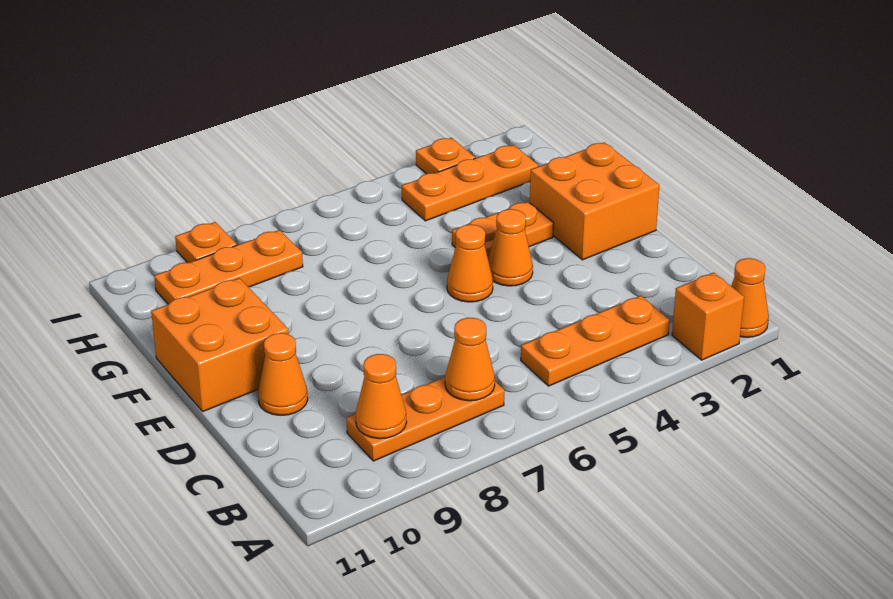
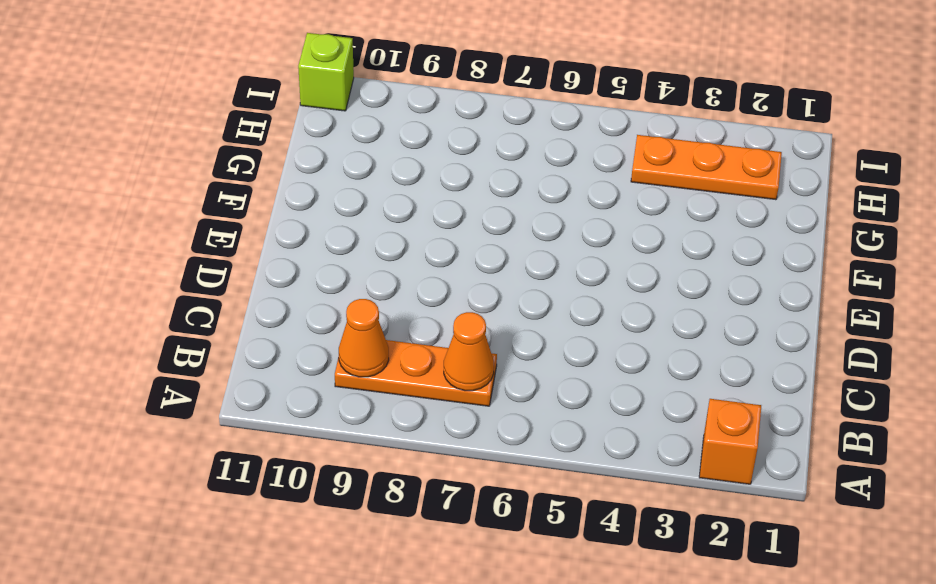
lime 1x1 brick [298,33,354,111] -> none
none -> orange 1x1 cone [731,258,769,337]
none -> orange 1x3 plate [521,296,670,386]
none -> orange 1x1 cone [258,333,308,415]

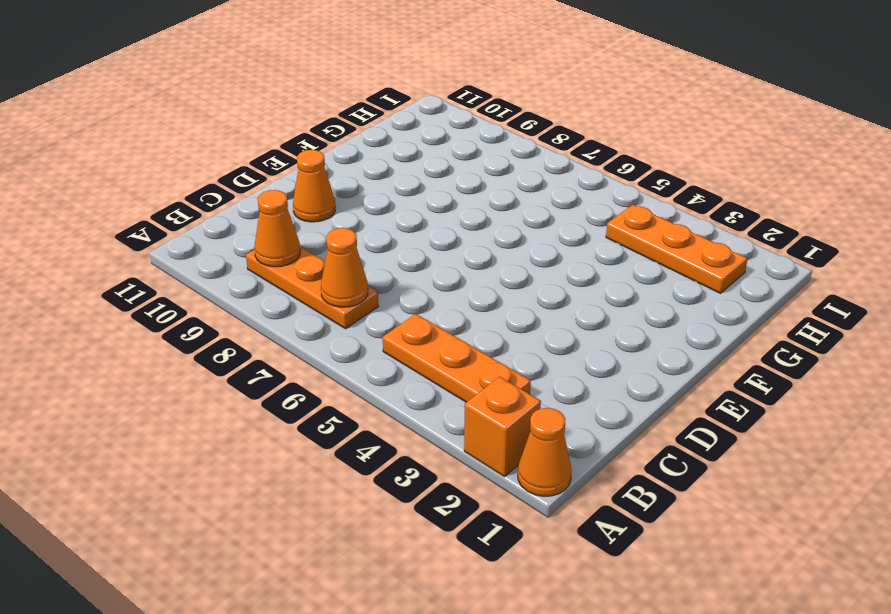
none -> orange 2x2 brick [530,142,659,260]
none -> orange 1x1 cone [488,209,533,286]
none -> orange 1x1 cone [447,224,493,302]

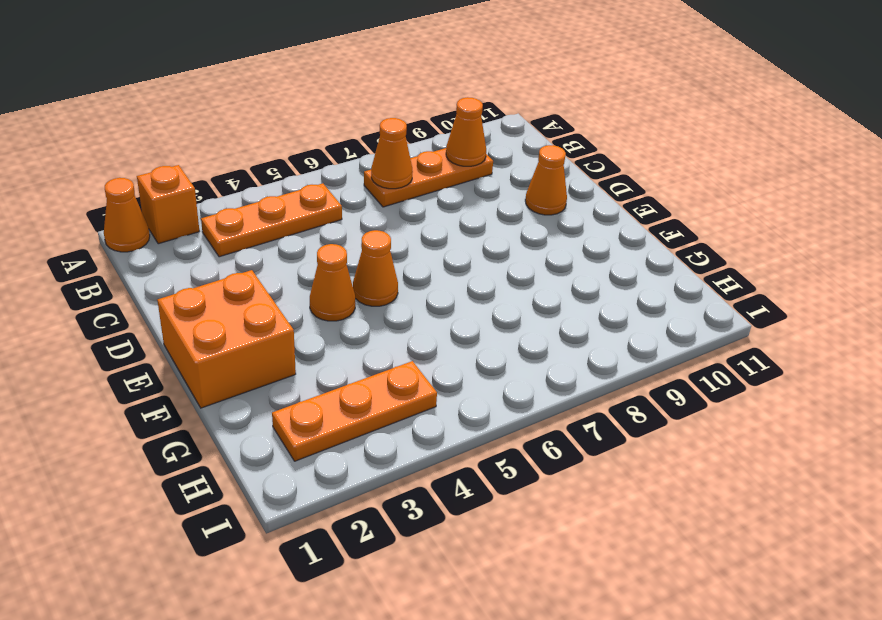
none -> orange 2x2 brick [151,278,289,411]
none -> orange 1x2 plate [452,201,554,259]
none -> orange 1x3 plate [154,230,303,304]

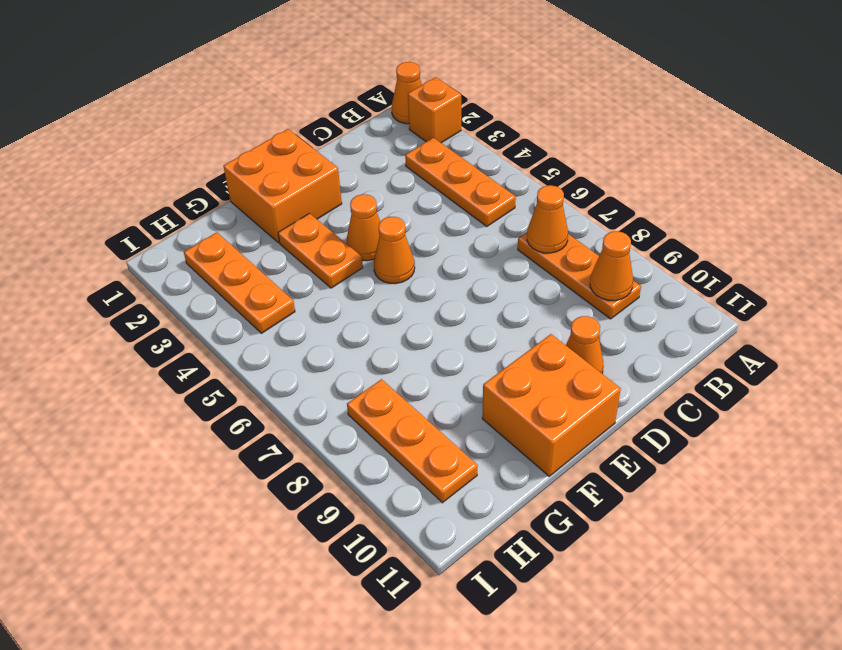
none -> orange 1x1 plate [416,138,475,174]
none -> orange 1x1 plate [175,222,237,263]

